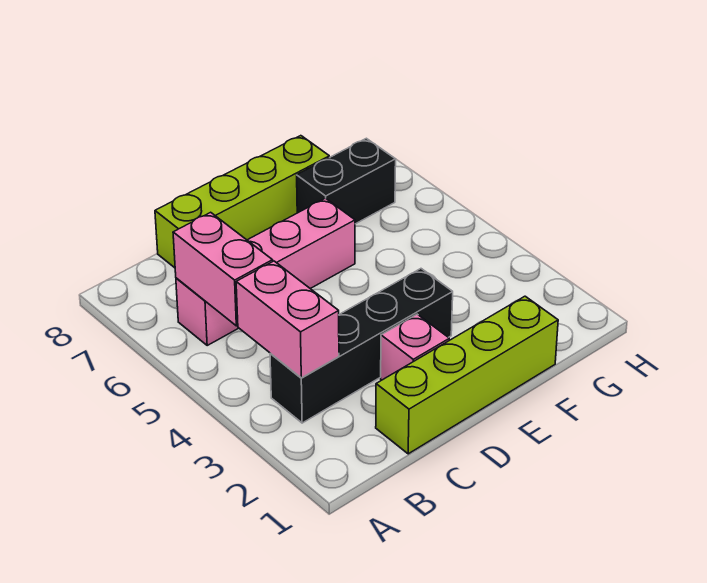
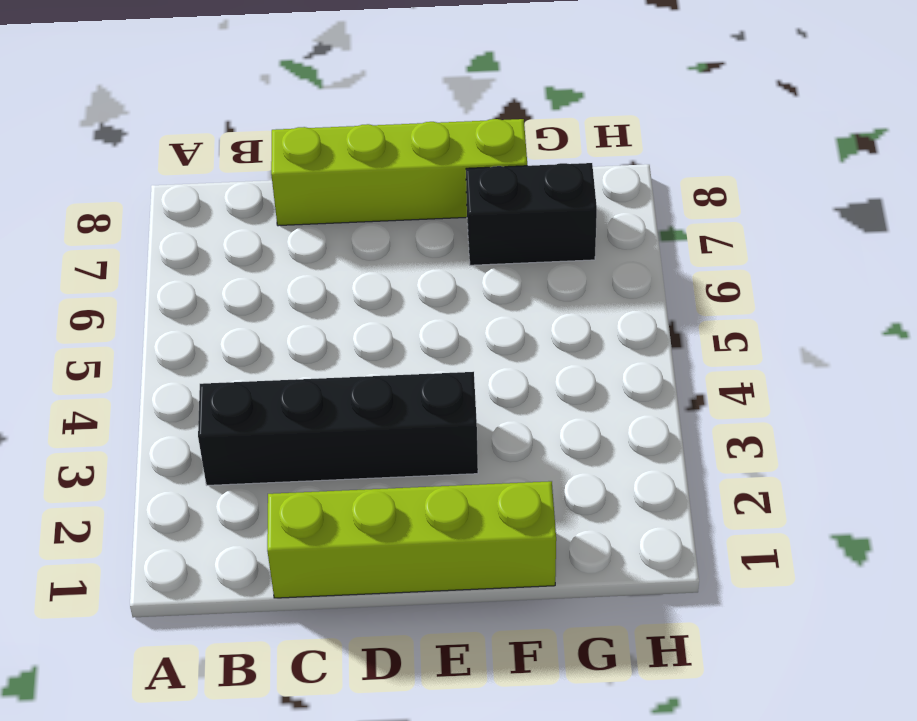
none -> pink 1x4 brick [176,198,355,345]
none -> pink 1x1 brick [381,314,449,380]

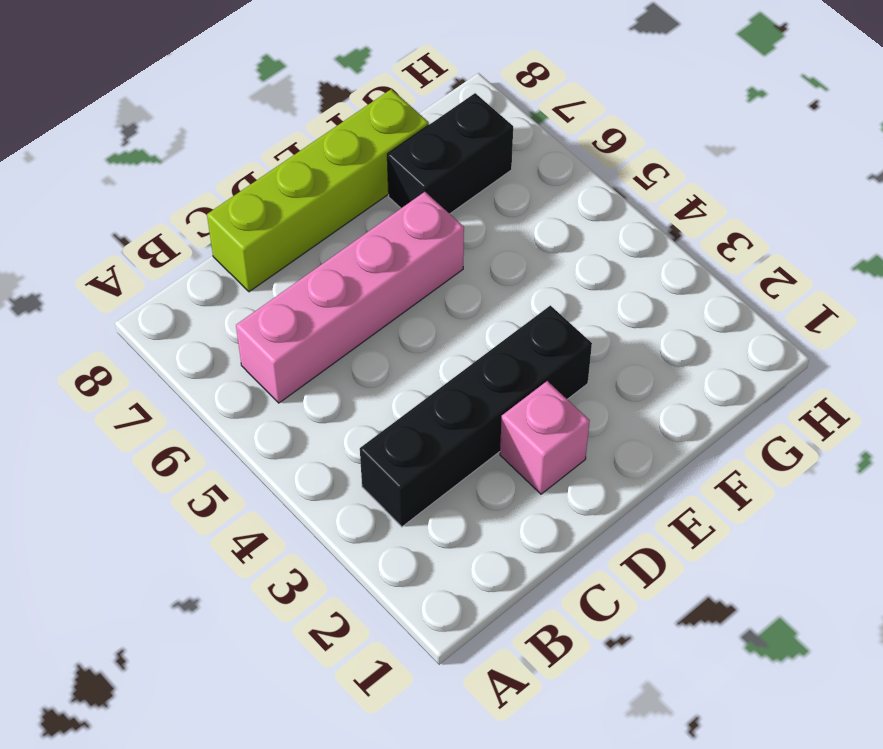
none -> lime 1x4 brick [376,296,558,454]
none -> pink 1x2 brick [236,261,339,378]

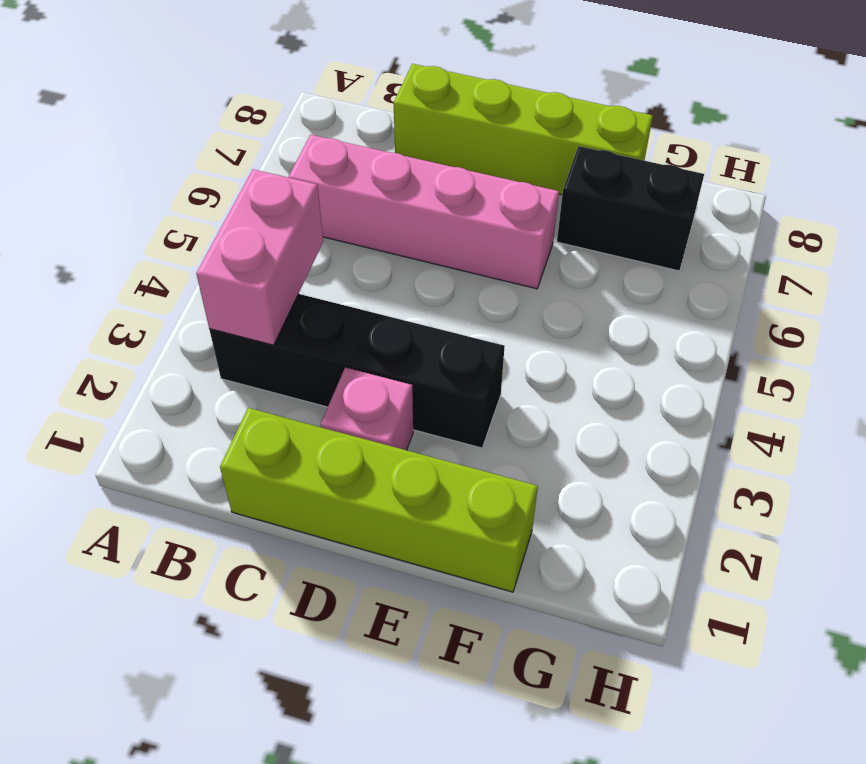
none -> pink 1x2 brick [173,212,273,326]

